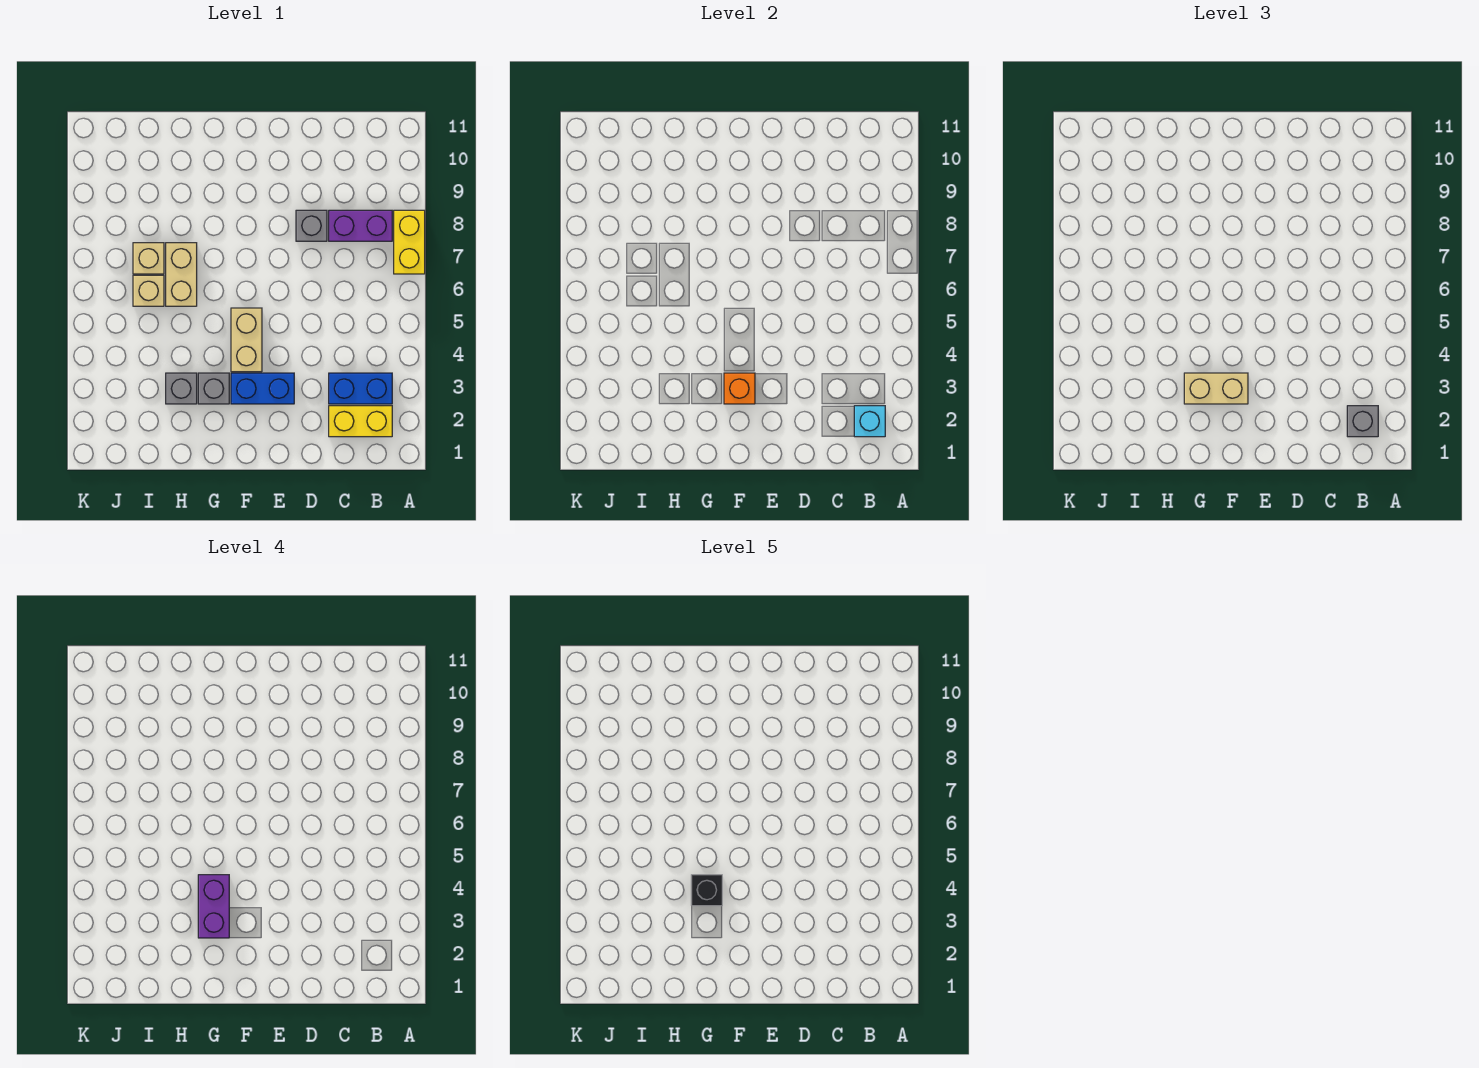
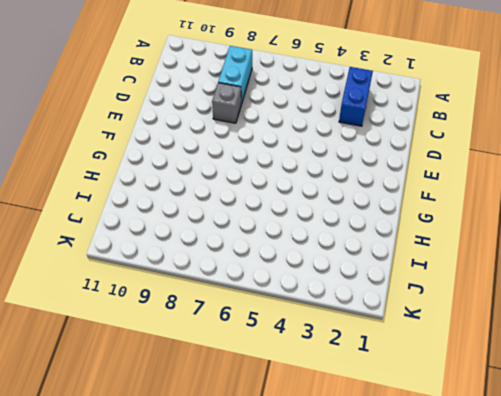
cyan 1x2 brick [218,46,252,104] -> purple 1x2 brick [329,210,392,241]
none -> yellow 1x2 brick [394,210,425,274]
none -> yellow 1x2 brick [329,406,392,437]
none -> blue 1x2 brick [231,373,294,404]

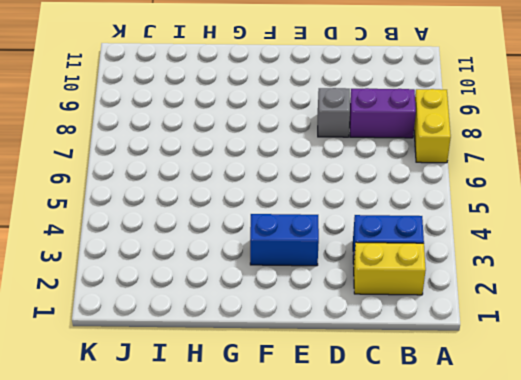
none -> tan 1x2 brick [231,308,262,372]
none -> grey 1x1 brick [198,373,229,404]
none -> grey 1x1 brick [166,373,197,404]

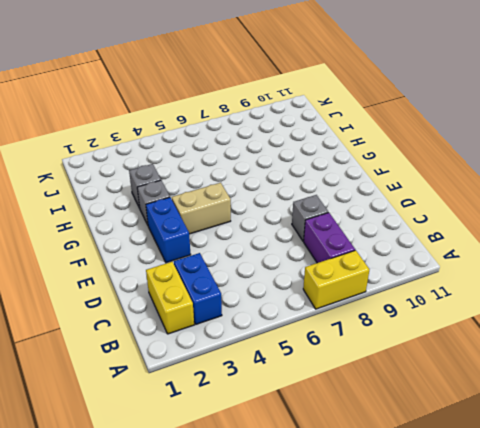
none -> tan 1x2 brick [166,243,197,306]
none -> tan 1x1 brick [133,275,164,306]
none -> tan 1x1 brick [133,243,164,274]

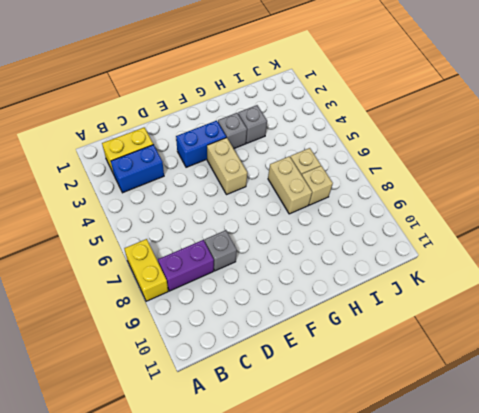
none -> cyan 1x1 brick [854,406,885,437]
none -> orange 1x1 brick [724,373,755,404]
none -> grey 1x1 brick [1347,406,1378,437]

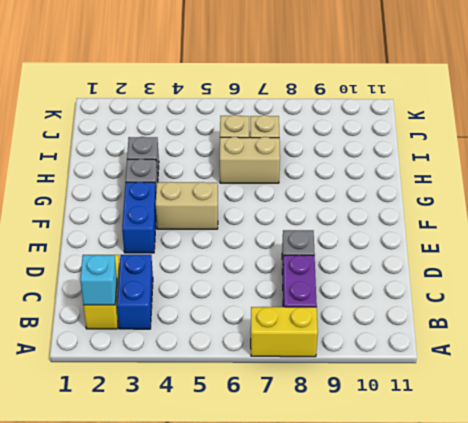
none -> orange 1x1 brick [724,373,755,404]
none -> grey 1x1 brick [1347,406,1378,437]
none -> tan 1x2 brick [1184,373,1248,404]

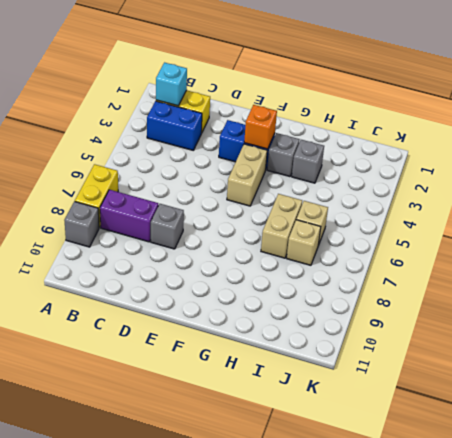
grey 1x1 brick [64,201,99,247] -> grey 1x1 brick moved to [1347,406,1378,437]
none -> tan 1x2 brick [1184,373,1248,404]
none -> purple 1x2 brick [198,875,229,938]
none -> black 1x1 brick [691,875,722,906]

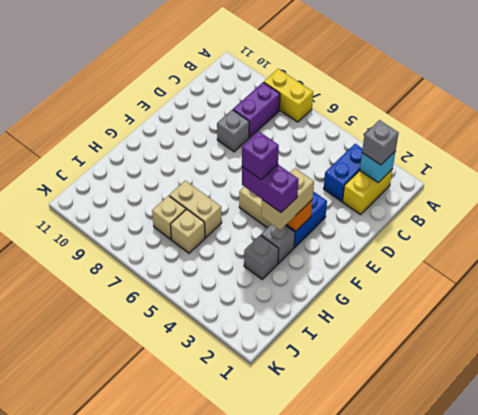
purple 1x1 brick [242,132,279,179] -> black 1x1 brick [691,875,722,906]

